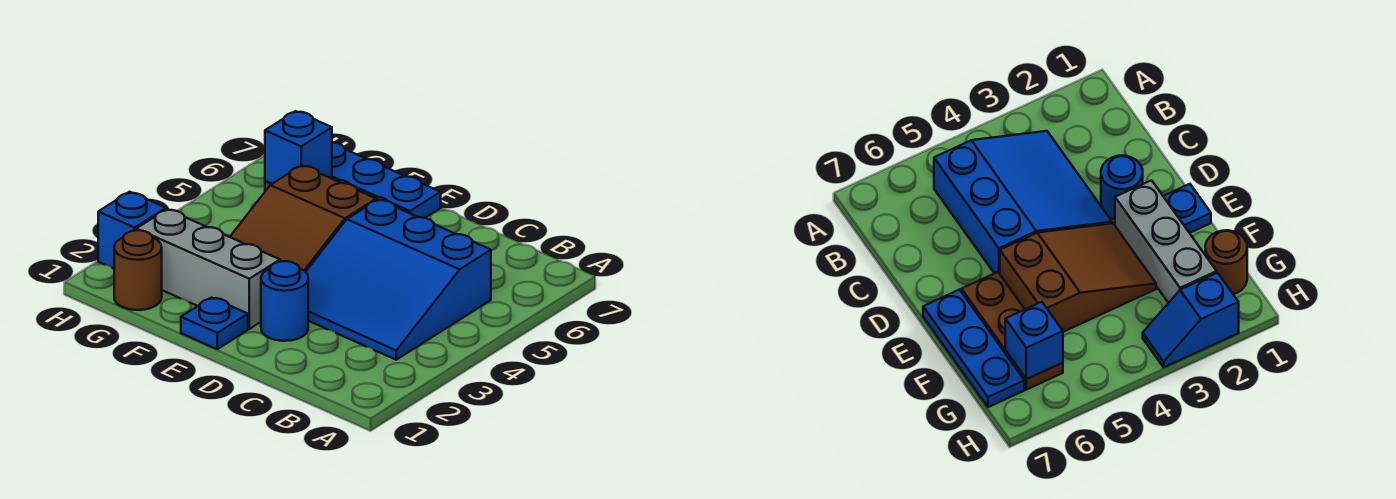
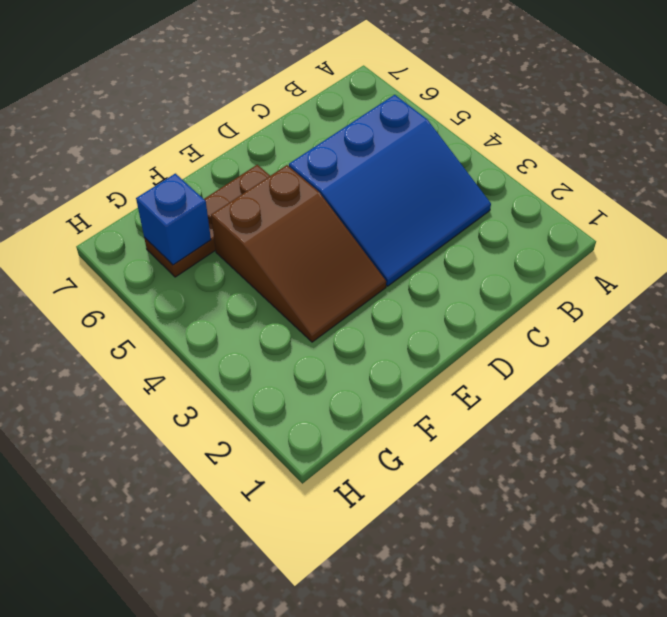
none -> blue 1x1 round brick [261,261,308,341]
none -> blue 1x1 plate [181,298,248,349]

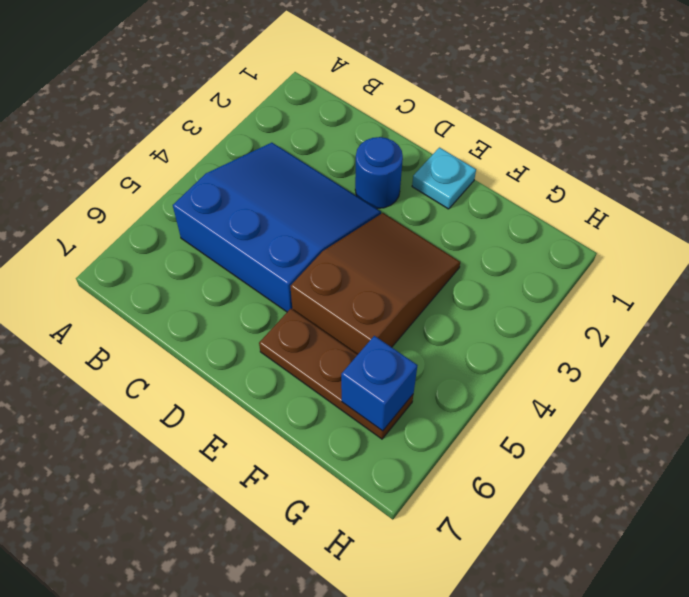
cyan 1x1 plate [412,148,476,209] -> blue 1x1 plate [181,298,248,349]
none -> grey 1x3 brick [136,209,280,329]
none -> blue 1x3 plate [332,142,441,218]

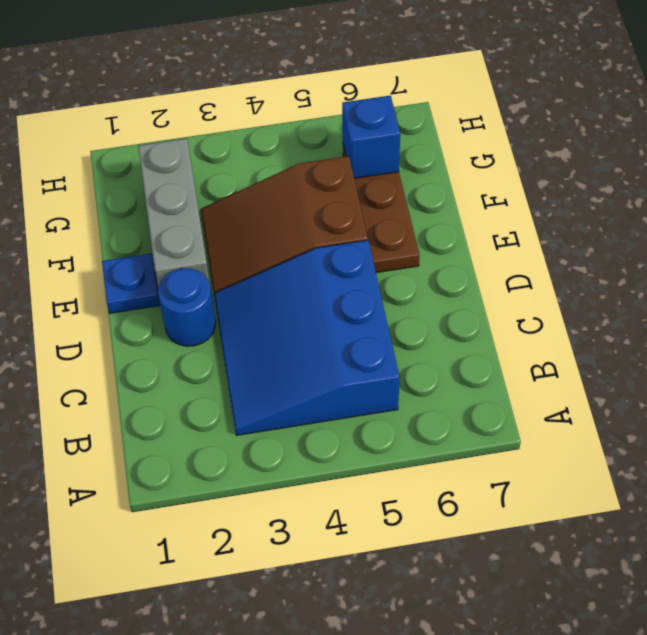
none -> blue 1x3 plate [332,142,441,218]
none -> brown 1x1 round brick [114,230,162,310]

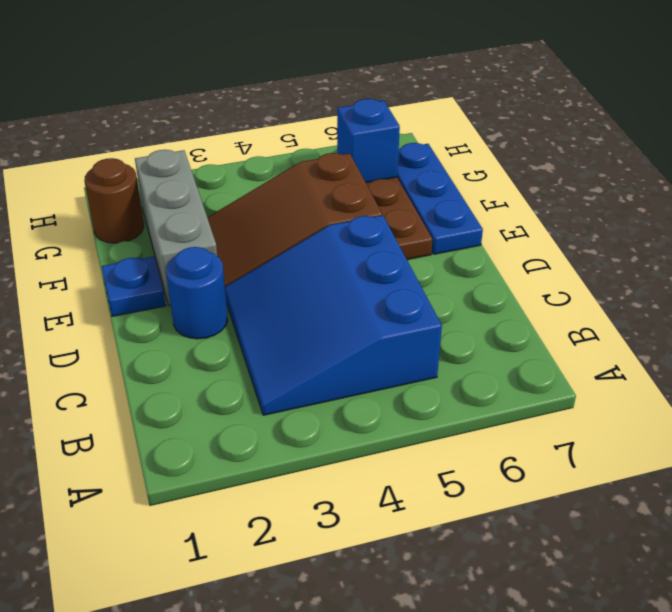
none -> blue 1x2 slope [98,192,167,269]

